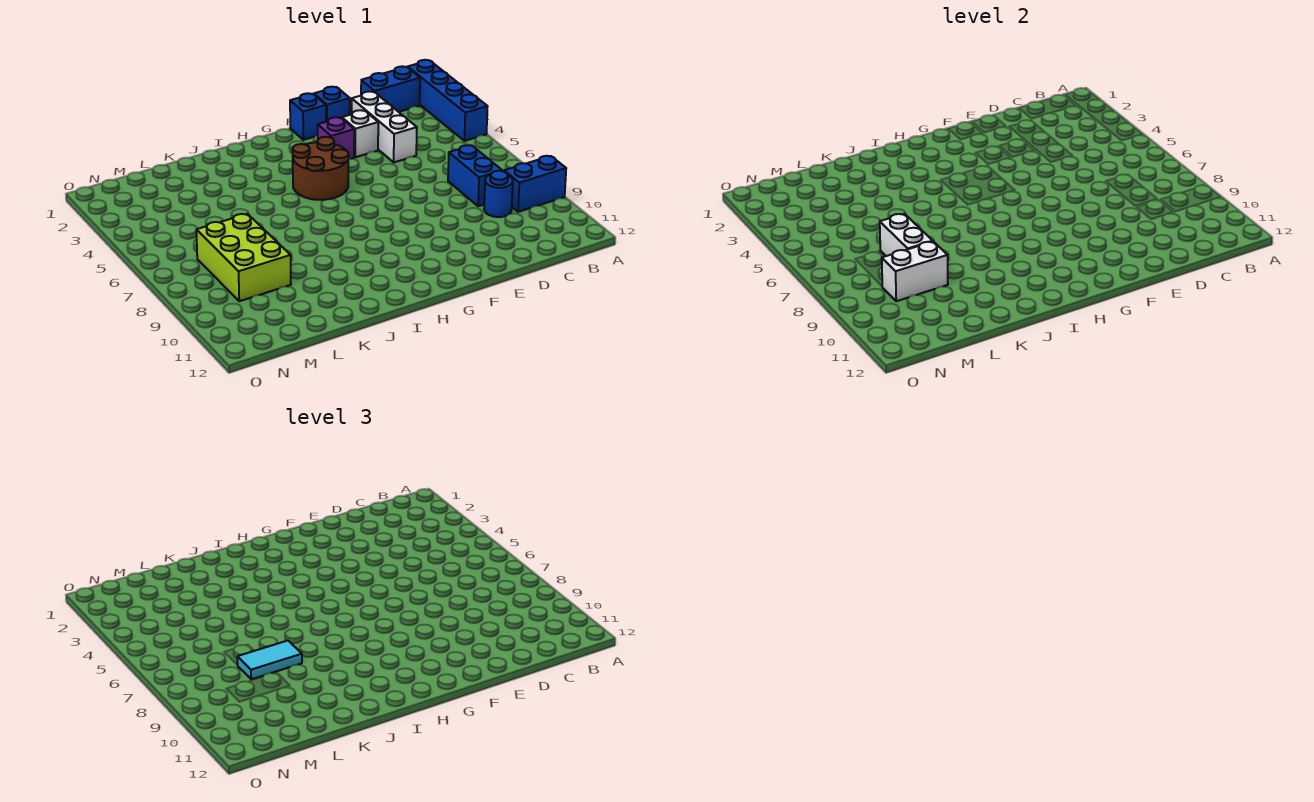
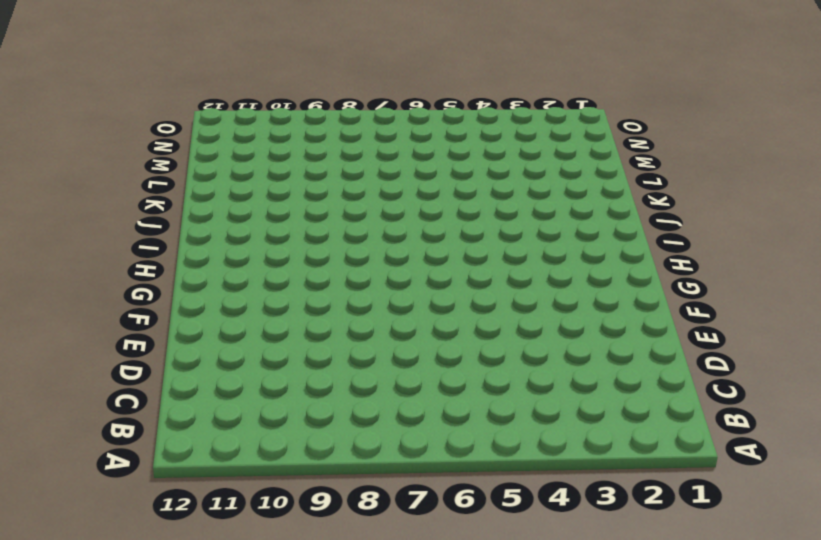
none -> blue 1x4 brick [408,60,488,141]
none -> blue 1x2 brick [504,156,566,212]
none -> blue 1x2 brick [361,66,420,112]

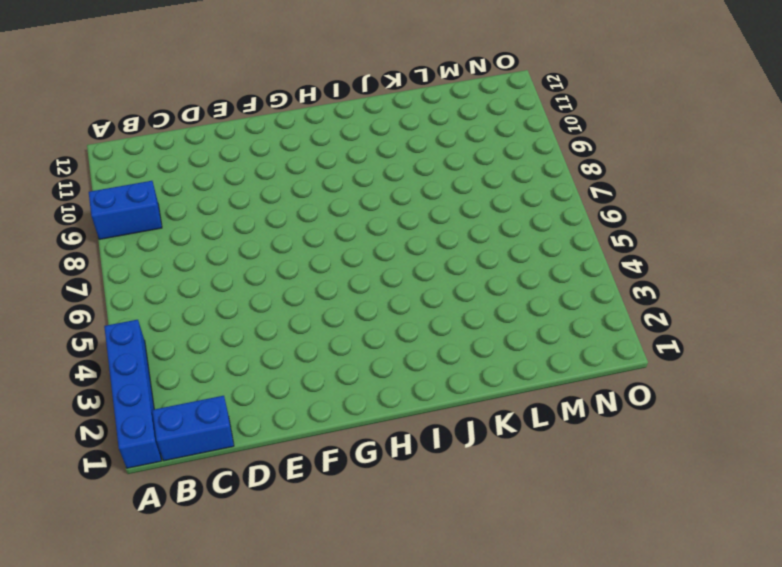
none -> blue 1x2 brick [448,145,502,206]
none -> blue 1x1 round brick [484,171,513,217]
none -> white 1x3 brick [352,91,417,162]

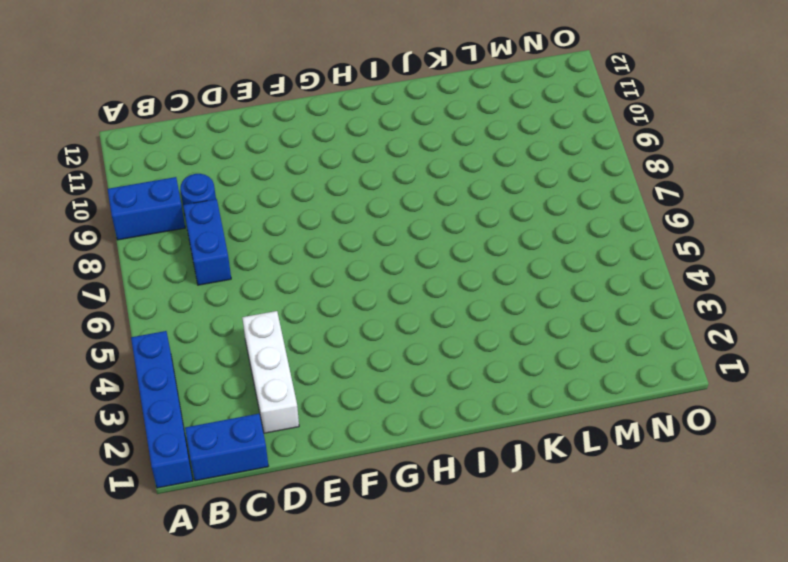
none -> blue 1x1 brick [314,87,350,122]
none -> white 1x1 brick [342,110,378,157]
none -> blue 1x1 brick [290,93,326,140]

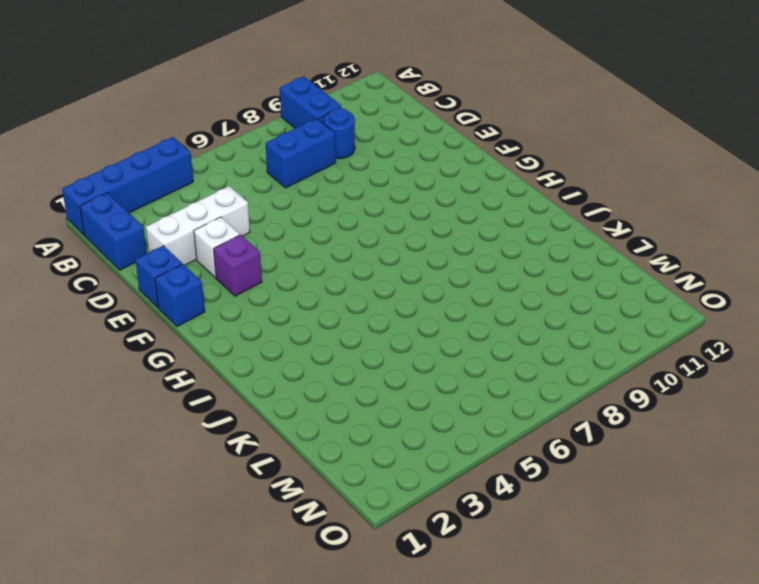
none -> brown 2x2 round brick [292,137,349,200]
none -> lime 2x3 brick [196,214,291,301]
none -> white 1x2 brick [880,214,933,256]

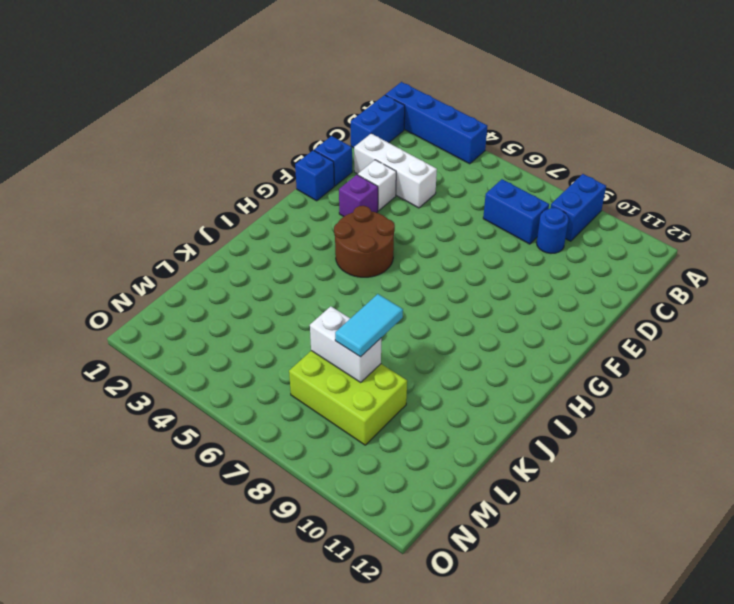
none -> white 1x2 brick [882,241,948,301]

